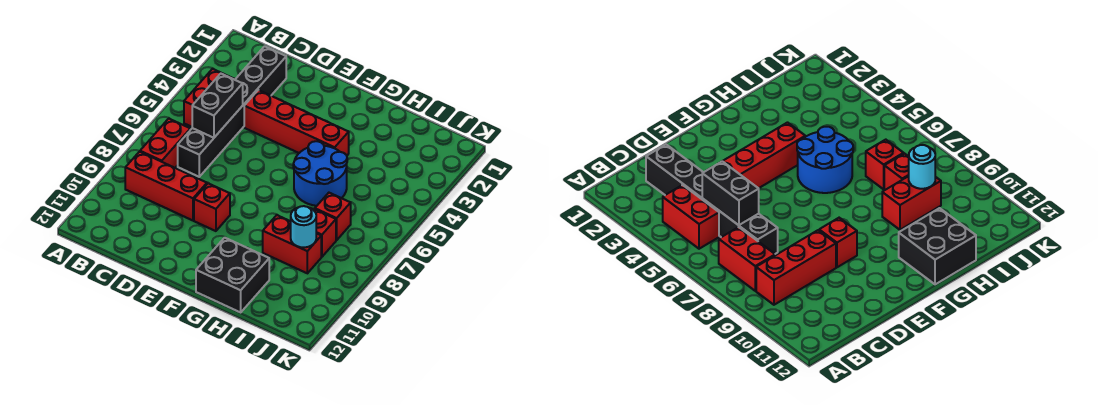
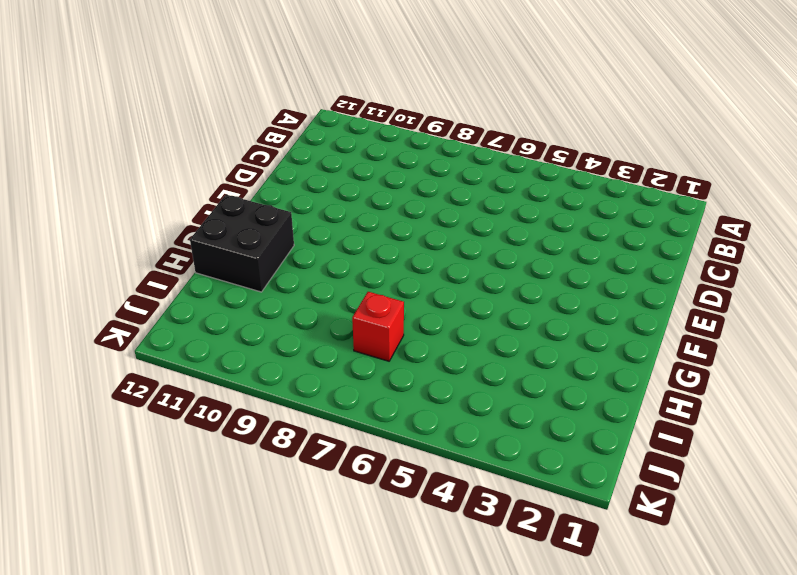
none -> red 1x2 brick [184,69,234,127]
none -> red 1x2 brick [140,119,190,168]
none -> red 1x3 brick [125,152,207,220]

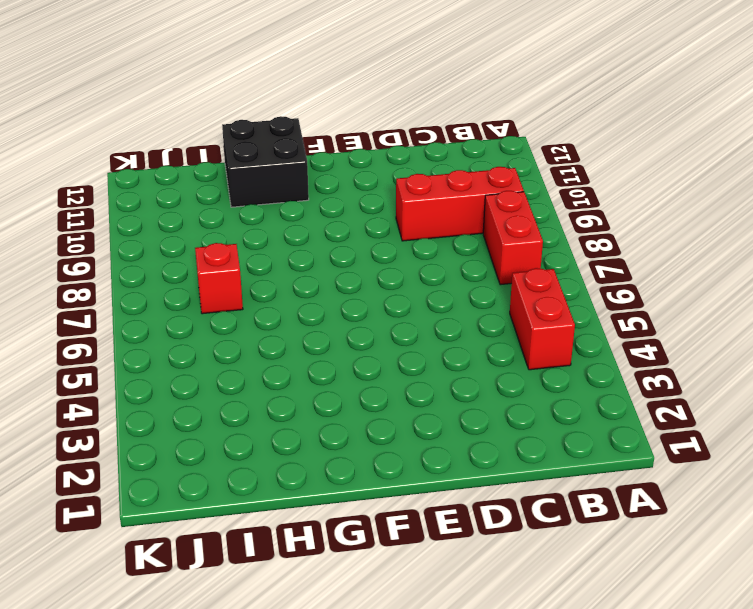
none -> black 1x6 brick [178,46,286,177]
none -> red 1x4 brick [244,90,349,155]
none -> red 1x1 brick [194,183,230,231]

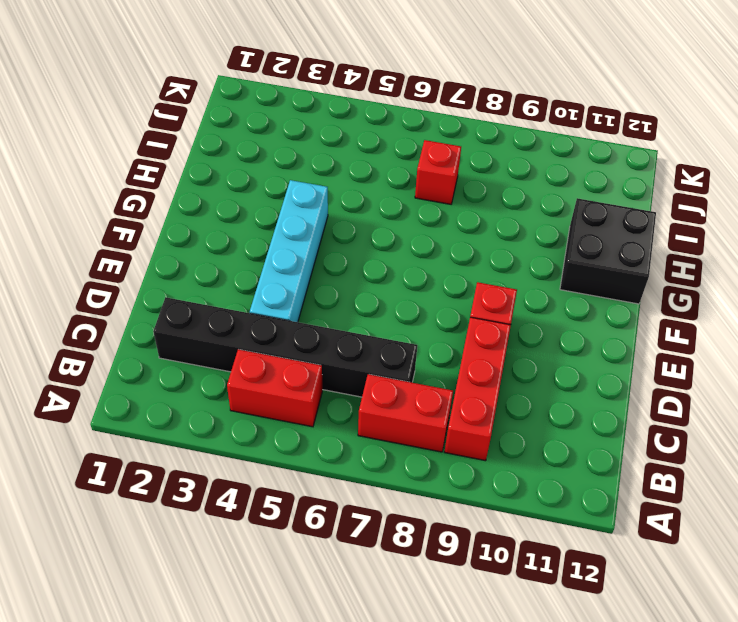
cyan 1x4 brick [250,180,328,322] -> red 1x4 brick [244,90,349,155]
none -> blue 2x2 round brick [293,141,347,206]
none -> red 1x2 brick [263,215,321,273]
none -> red 1x1 brick [314,209,336,257]

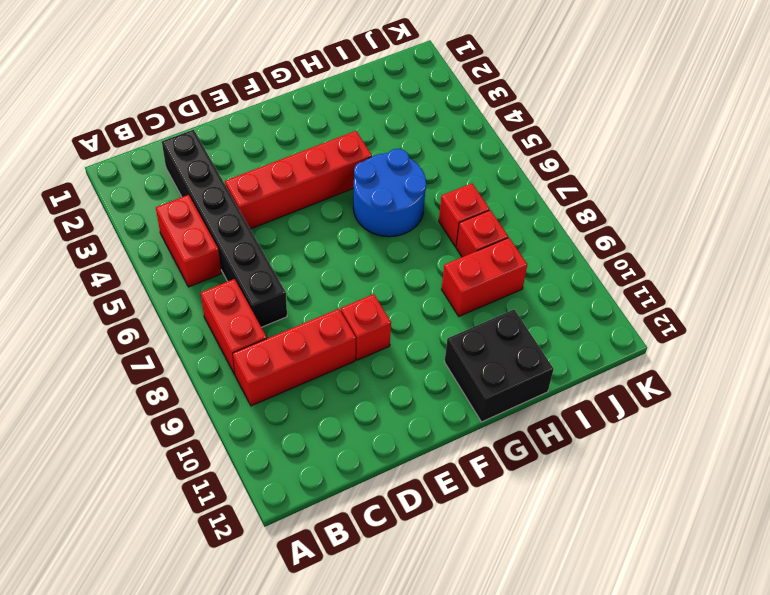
none -> black 1x2 brick [192,74,243,138]
none -> cyan 1x1 round brick [291,206,316,247]

